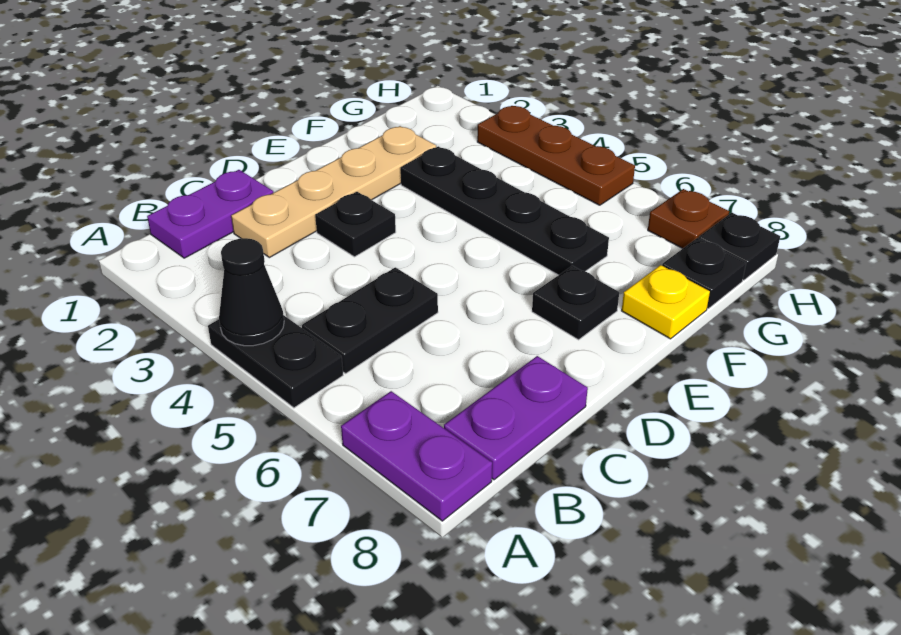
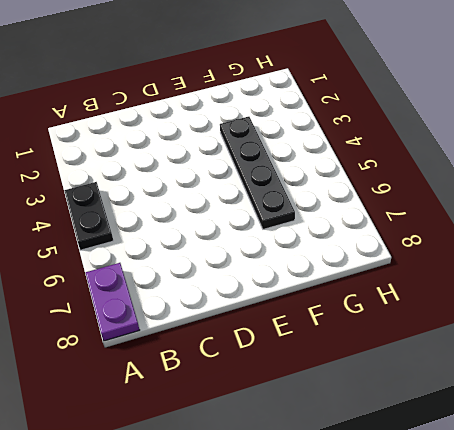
none -> purple 1x2 plate [147,170,273,258]
none -> black 1x2 plate [302,267,438,373]
none -> purple 1x2 plate [444,356,588,480]

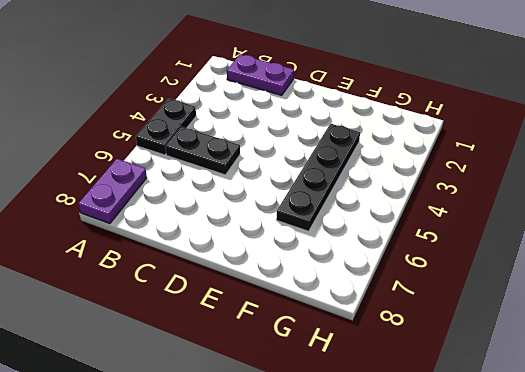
none -> purple 1x2 plate [444,356,588,480]
none -> tan 1x4 plate [231,126,436,258]
none -> black 1x1 plate [315,192,396,257]

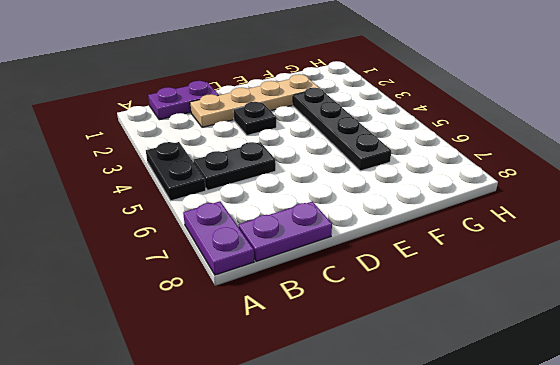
none -> black 1x1 plate [532,266,619,340]
none -> yellow 1x1 plate [622,265,710,339]
none -> black 1x1 plate [662,238,746,309]

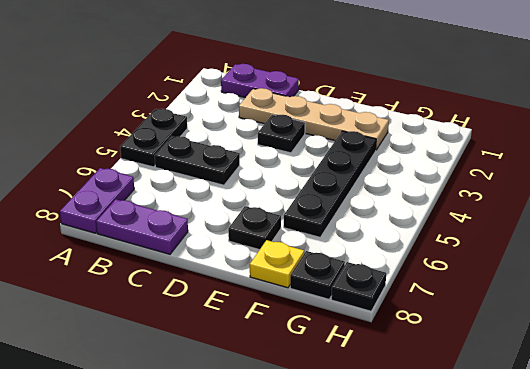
none -> brown 1x3 plate [477,106,635,205]
none -> brown 1x1 plate [648,189,729,249]
none -> black 1x1 cone [219,238,284,346]

